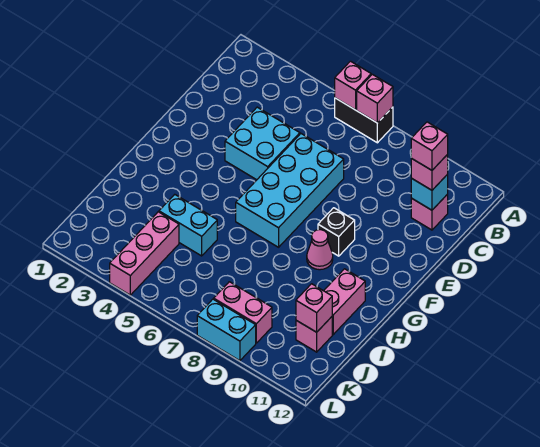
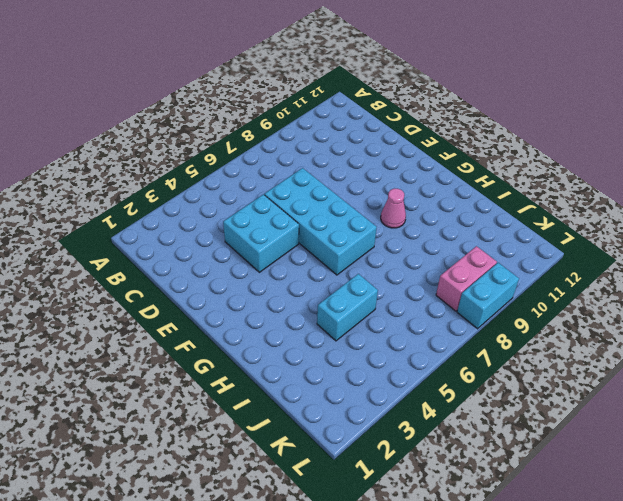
none -> black 1x2 brick [335,98,393,143]
none -> pink 1x1 brick [411,194,448,230]
none -> black 1x1 brick [318,208,355,256]

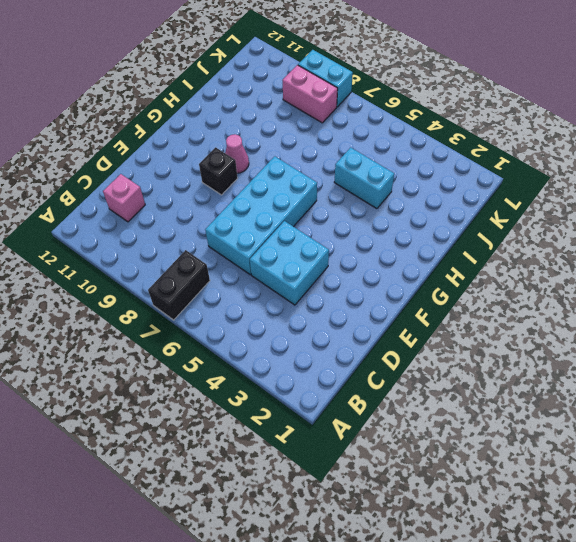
black 1x2 brick [148,250,210,320] -> black 1x2 brick turned to [335,98,393,143]
none -> pink 1x2 brick [324,269,365,335]
none -> pink 1x3 brick [110,212,179,295]
none -> pink 1x1 brick [296,317,332,352]

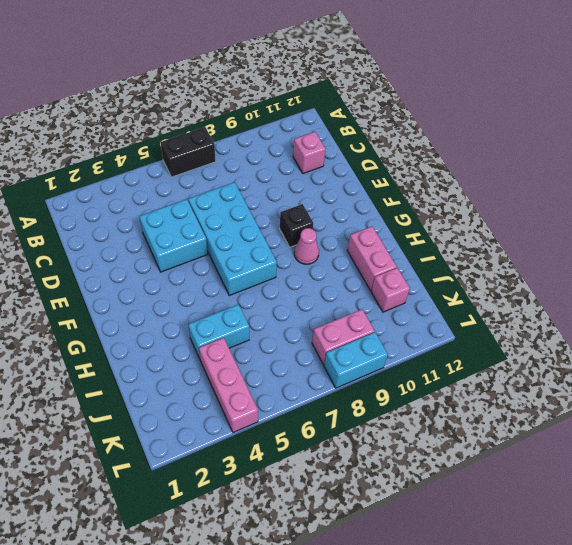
none -> pink 1x1 brick [335,61,371,110]
none -> pink 1x1 brick [357,74,393,123]
none -> cyan 1x1 brick [411,174,448,210]

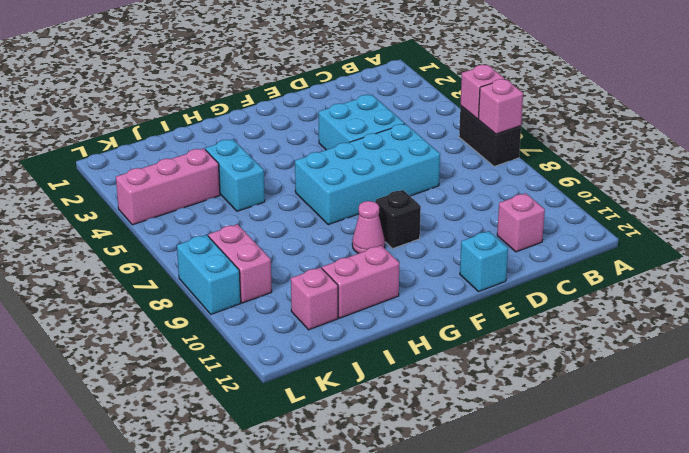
cyan 1x1 brick [460,231,508,291] -> cyan 1x1 brick moved to [411,174,448,210]
none -> pink 1x1 brick [296,284,332,332]
none -> pink 1x1 brick [411,154,448,190]
none -> pink 1x1 brick [411,122,448,170]

